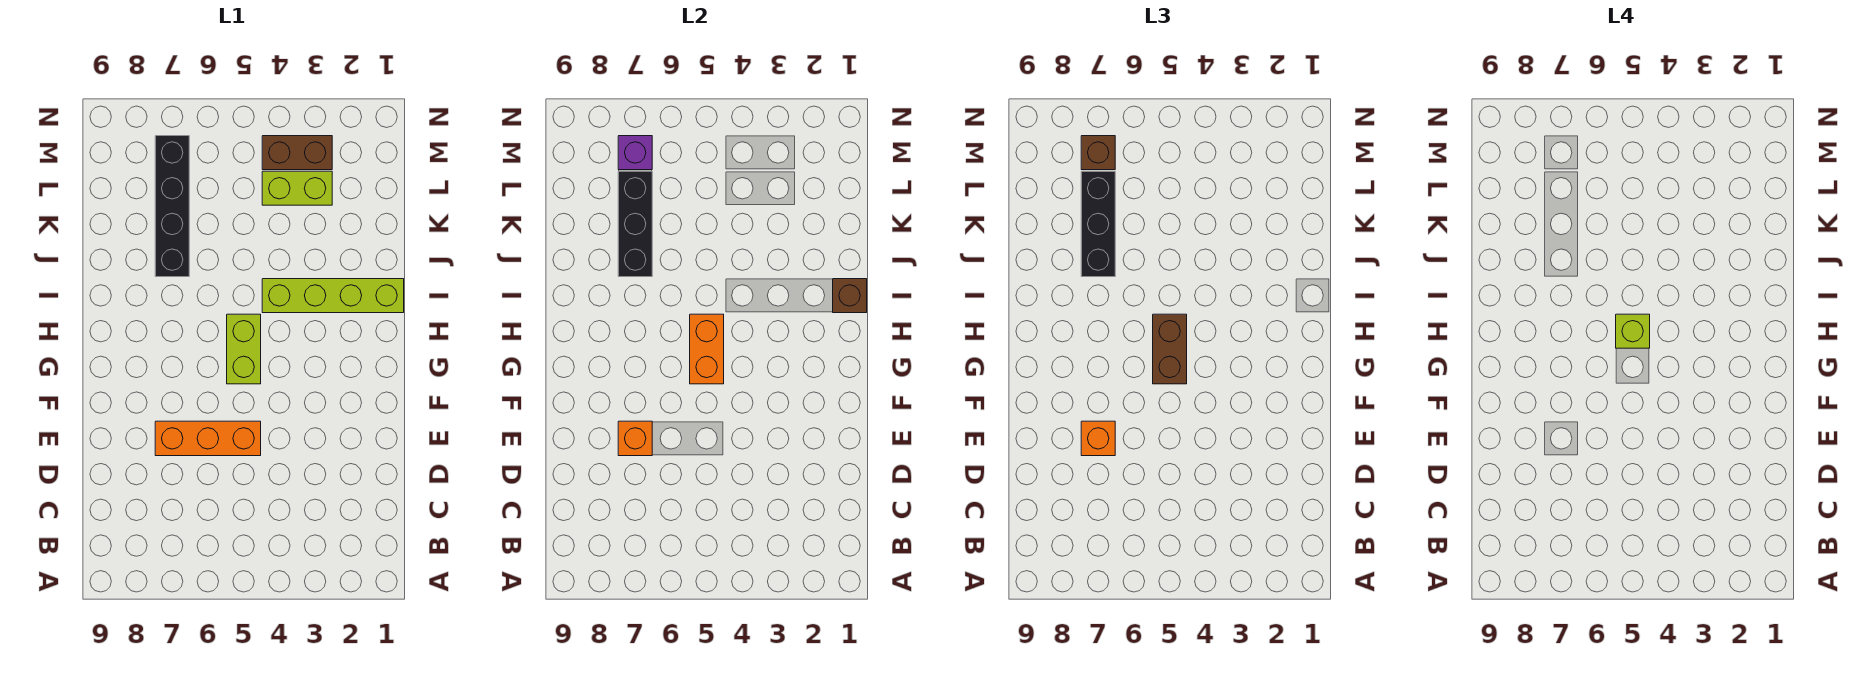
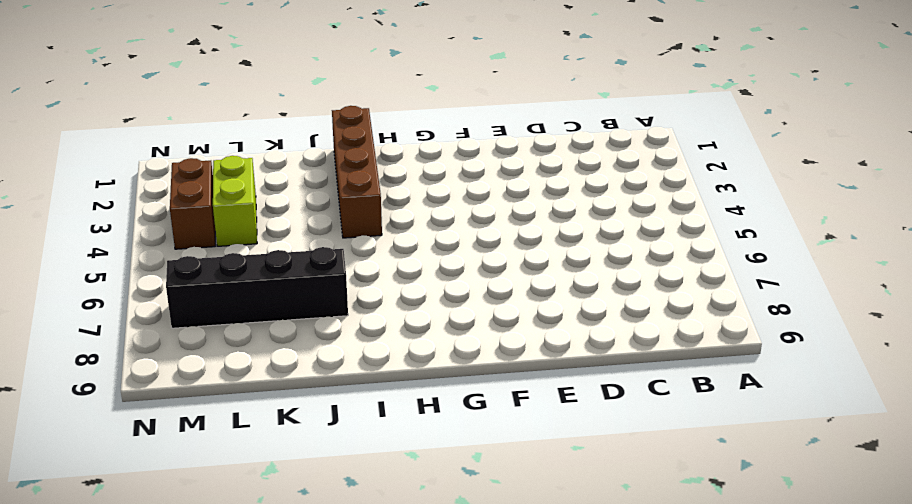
brown 1x4 brick [332,106,382,238] -> lime 1x4 brick [262,279,404,313]
none -> orange 1x3 brick [155,421,261,456]
none -> lime 1x2 brick [227,314,261,384]
none -> orange 1x1 brick [618,421,652,456]

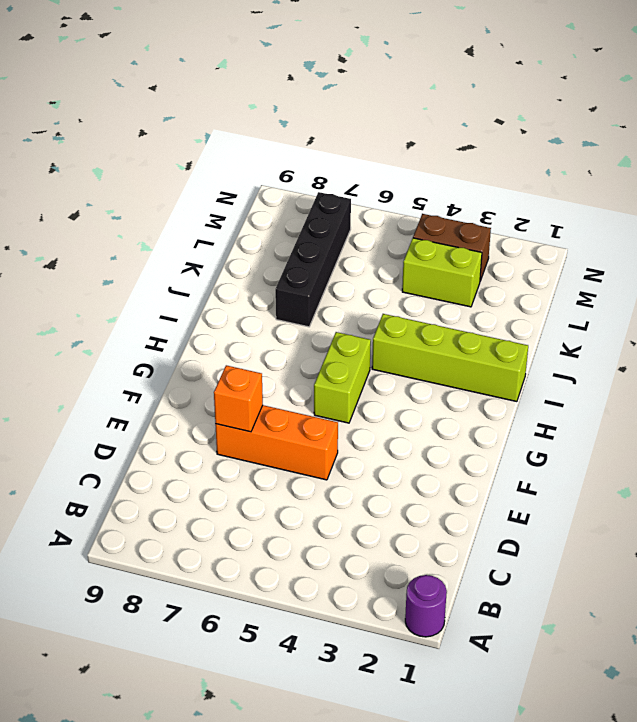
purple 1x1 round brick [405,575,447,637] -> none
none -> orange 1x2 brick [690,314,724,384]
none -> brown 1x1 brick [833,279,867,313]
none -> black 1x3 brick [618,171,652,277]

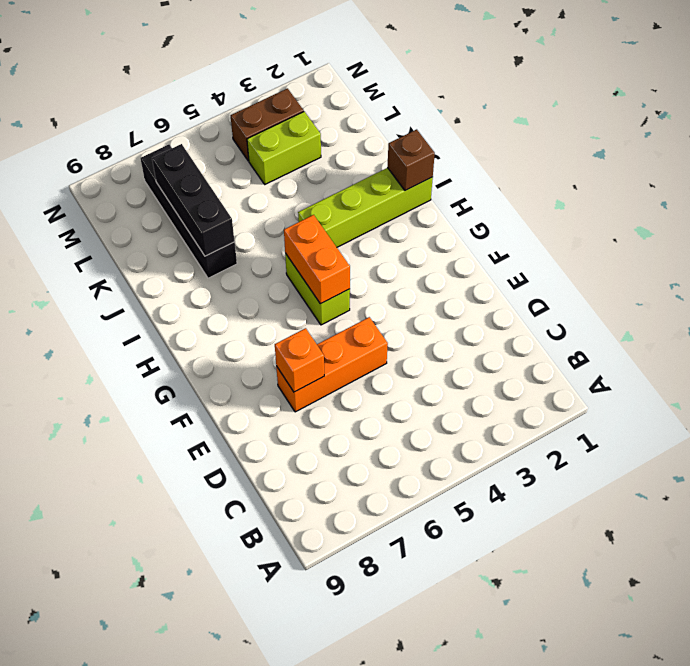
none -> purple 1x1 brick [618,136,652,170]
none -> orange 1x1 brick [1081,421,1115,456]
none -> brown 1x2 brick [1153,314,1187,384]

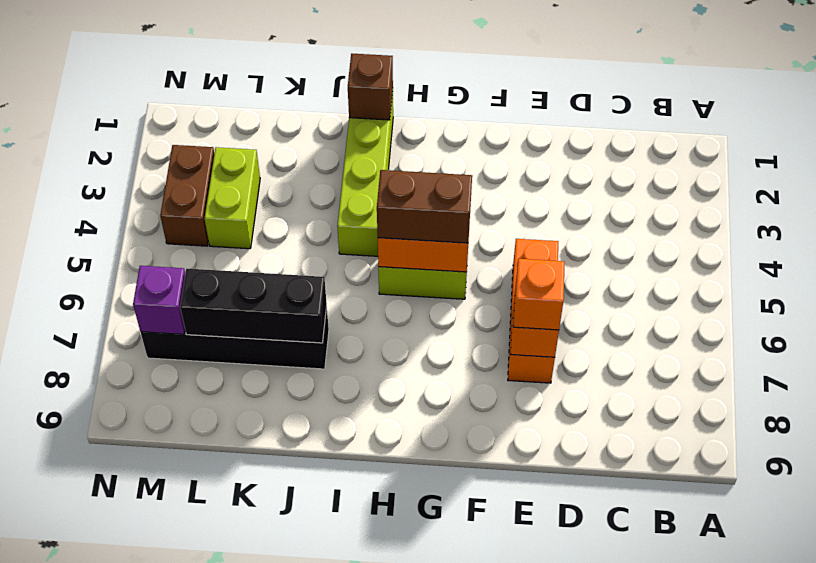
none -> black 1x3 brick [1081,171,1115,277]
none -> brown 1x1 brick [1081,136,1115,170]
none -> lime 1x1 brick [1616,314,1650,348]

